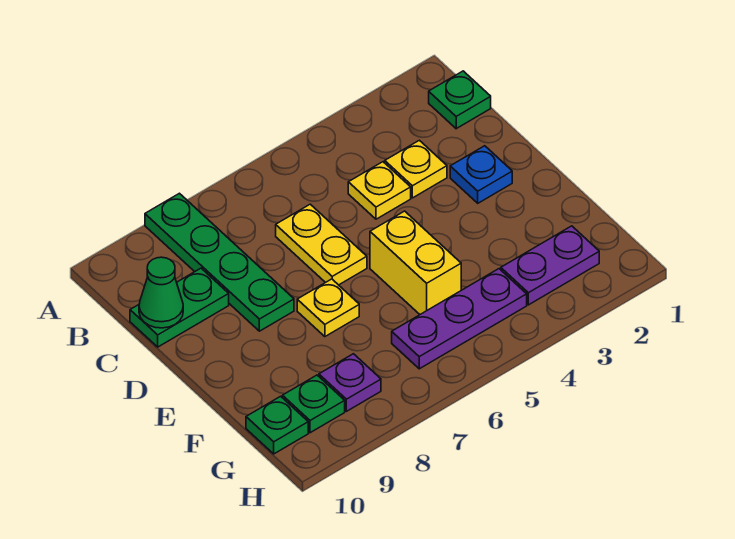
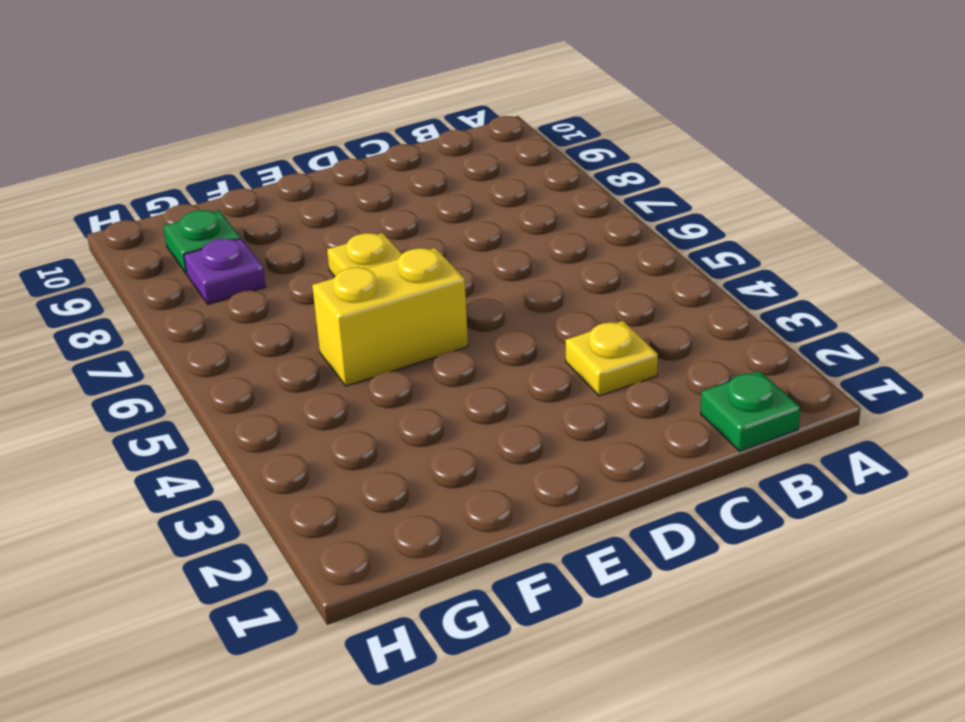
none -> green 1x4 plate [145,193,294,331]
none -> yellow 1x1 plate [348,162,411,219]
none -> yellow 1x2 plate [276,204,367,285]

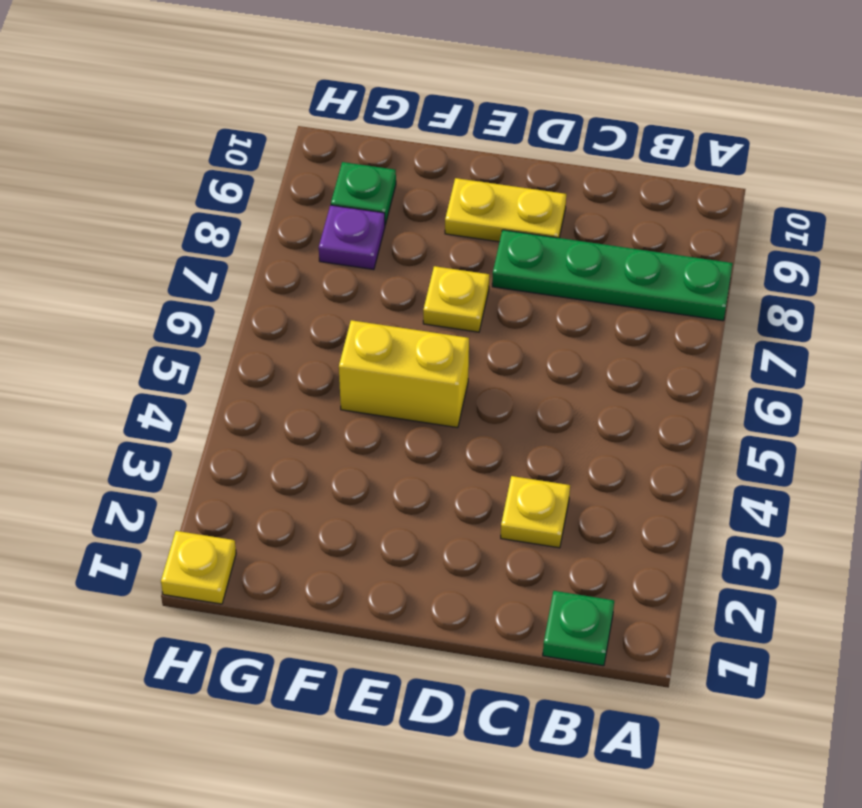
yellow 1x2 plate [445,178,566,242] -> yellow 1x2 plate moved to [276,204,367,285]
yellow 1x1 plate [161,531,236,604] -> yellow 1x1 plate moved to [348,162,411,219]
none -> green 1x2 plate [130,268,229,347]
none -> blue 1x1 plate [450,146,512,203]
none -> purple 1x2 plate [501,226,599,305]

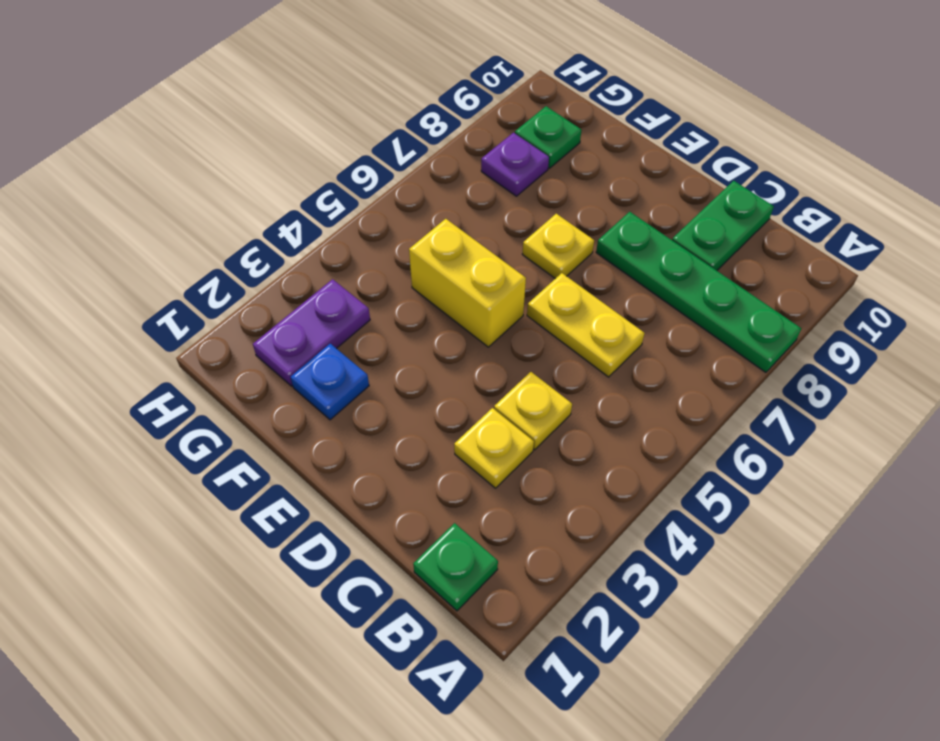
blue 1x1 plate [291,344,369,420] -> blue 1x1 plate moved to [450,146,512,203]
none -> purple 1x3 plate [392,269,527,369]
none -> green 1x1 plate [246,396,308,454]
none -> green 1x1 cone [139,257,183,328]

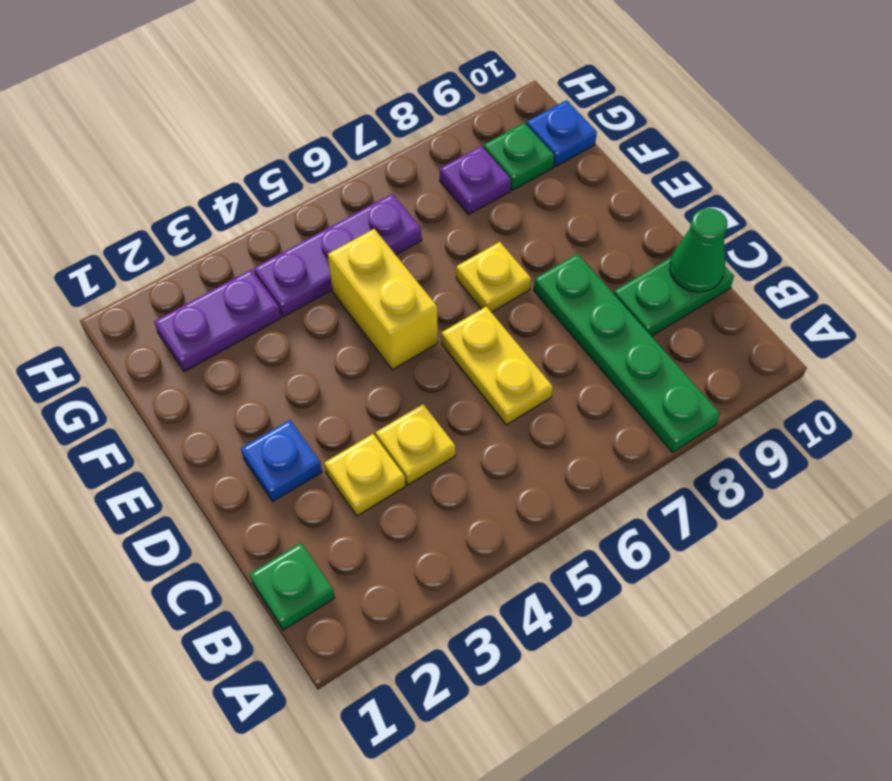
blue 1x1 plate [526,100,597,167] -> green 1x1 plate [246,396,308,454]

